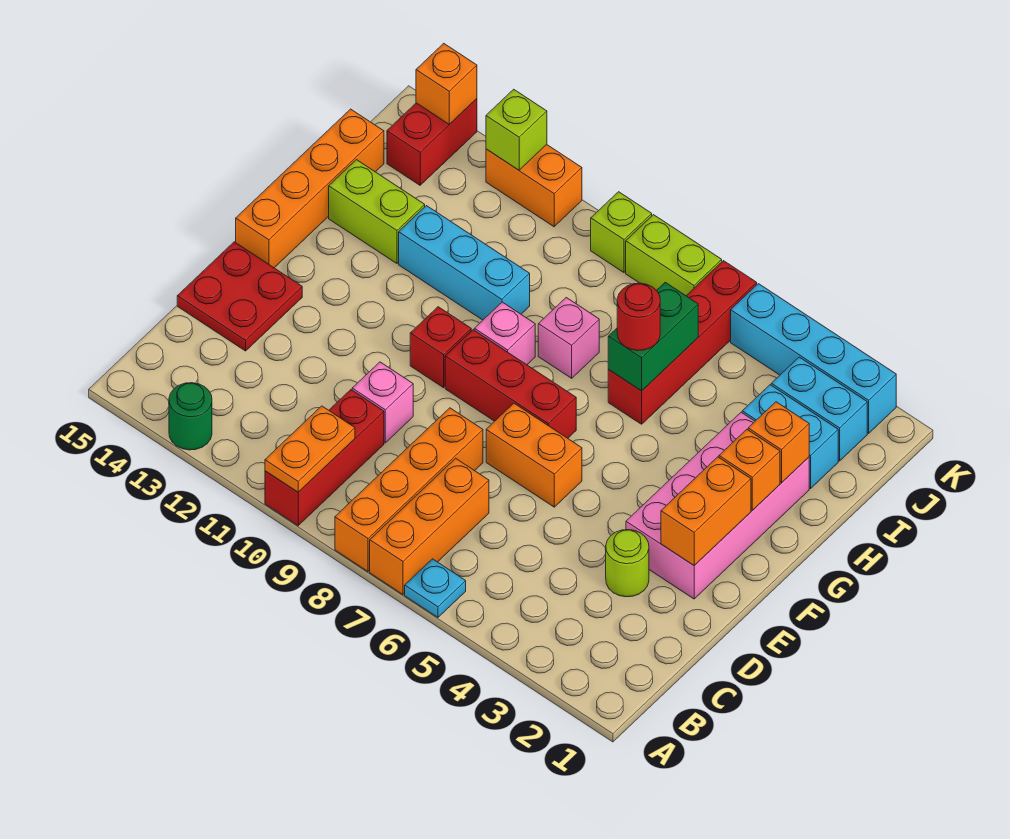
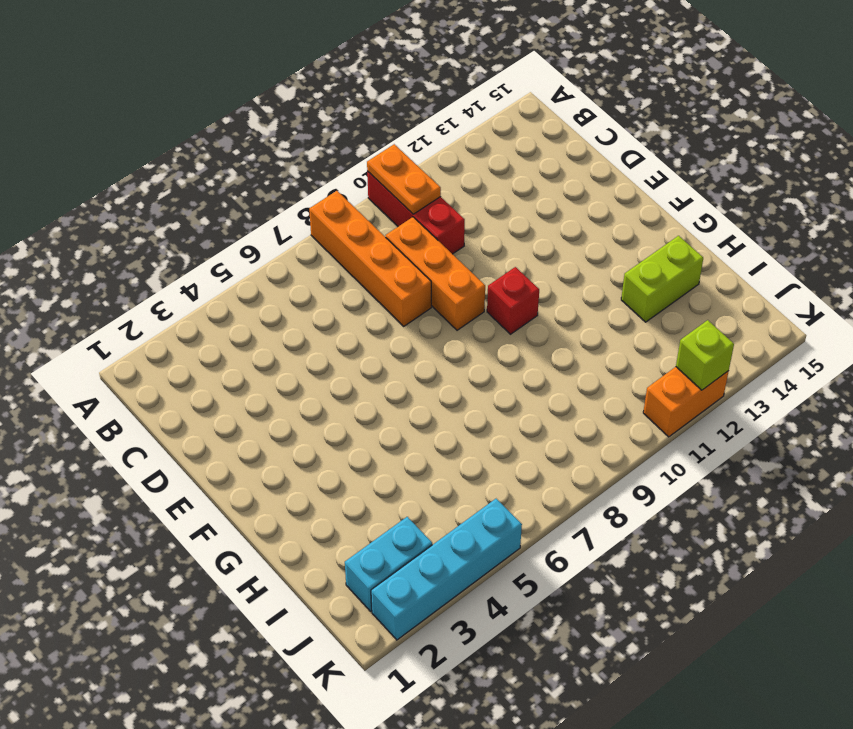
orange 1x3 brick [386,217,485,330] -> orange 1x3 brick moved to [370,458,489,594]
none -> cyan 1x1 plate [405,559,466,617]
none -> green 1x1 round brick [169,383,212,450]
none -> lime 1x1 round brick [606,530,649,597]
none -> pink 1x1 brick [352,362,413,443]

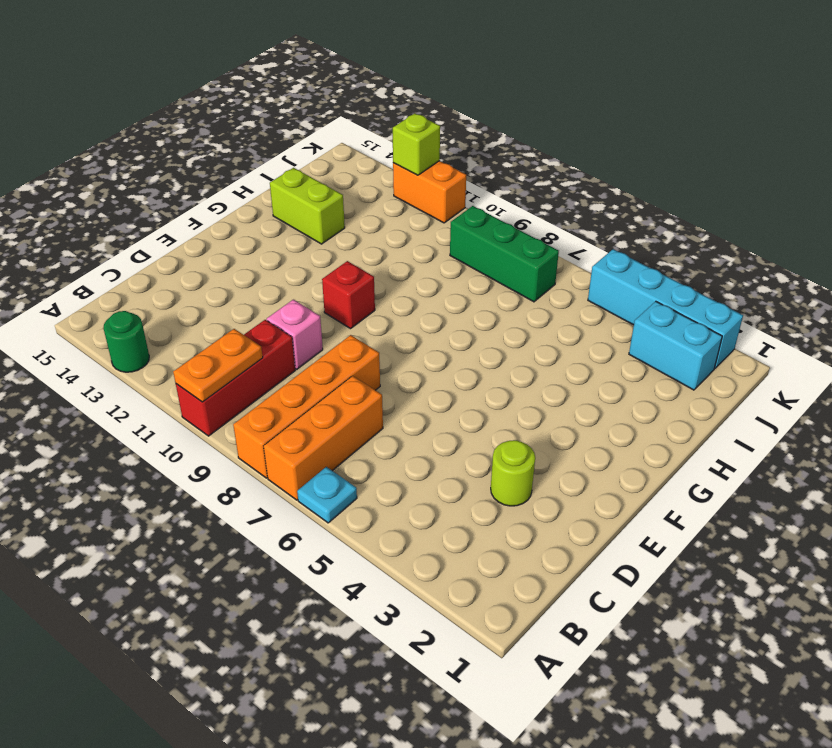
green 1x3 brick [450,206,559,302] -> none
none -> red 2x2 plate [177,242,302,351]
none -> pink 2x4 brick [626,412,809,599]
none -> orange 1x2 brick [486,403,582,507]
none -> red 1x3 brick [445,330,576,438]

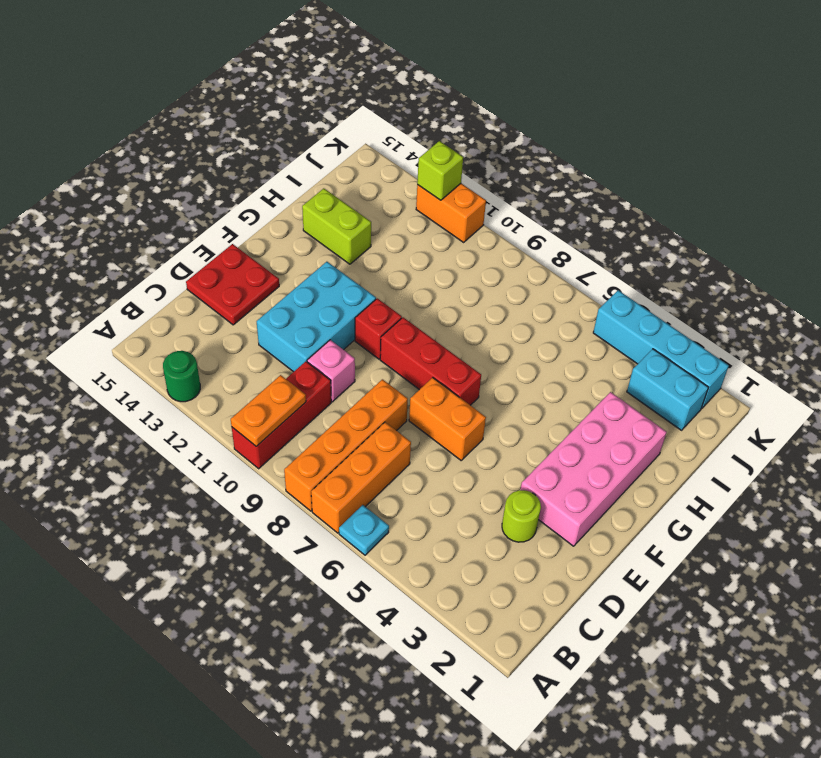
cyan 2x3 brick [257,262,376,372] -> none
none -> orange 1x4 brick [236,109,384,268]
none -> pink 1x1 brick [474,302,535,365]
none -> red 1x4 brick [608,261,757,424]
none -> pink 1x1 brick [538,298,599,378]

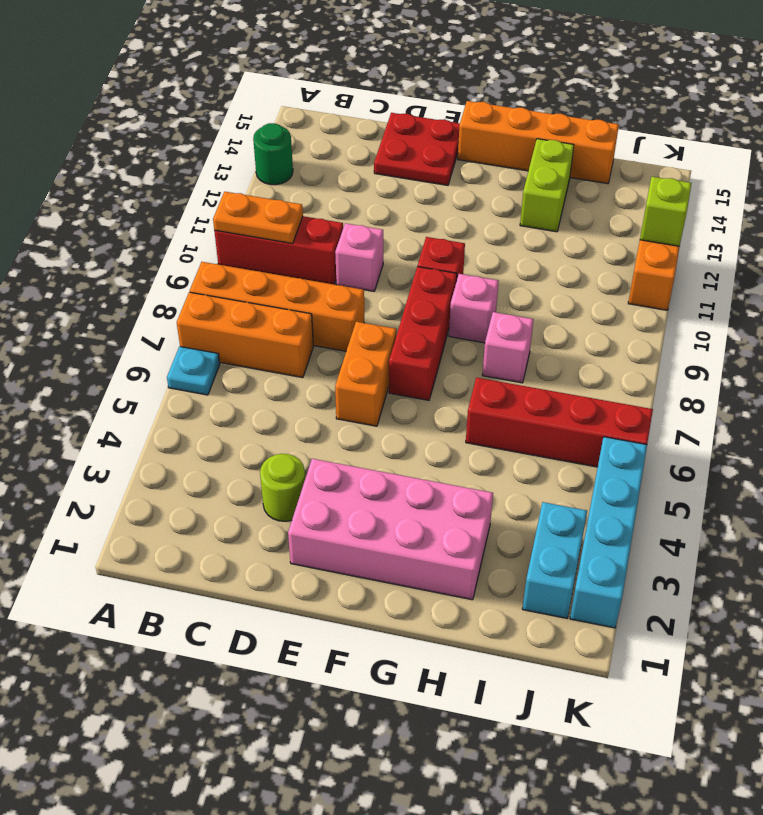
none -> cyan 1x3 brick [399,206,530,320]
none -> cyan 1x2 brick [742,385,838,489]
none -> red 1x2 brick [387,99,477,185]
none -> lime 1x2 brick [626,215,722,296]

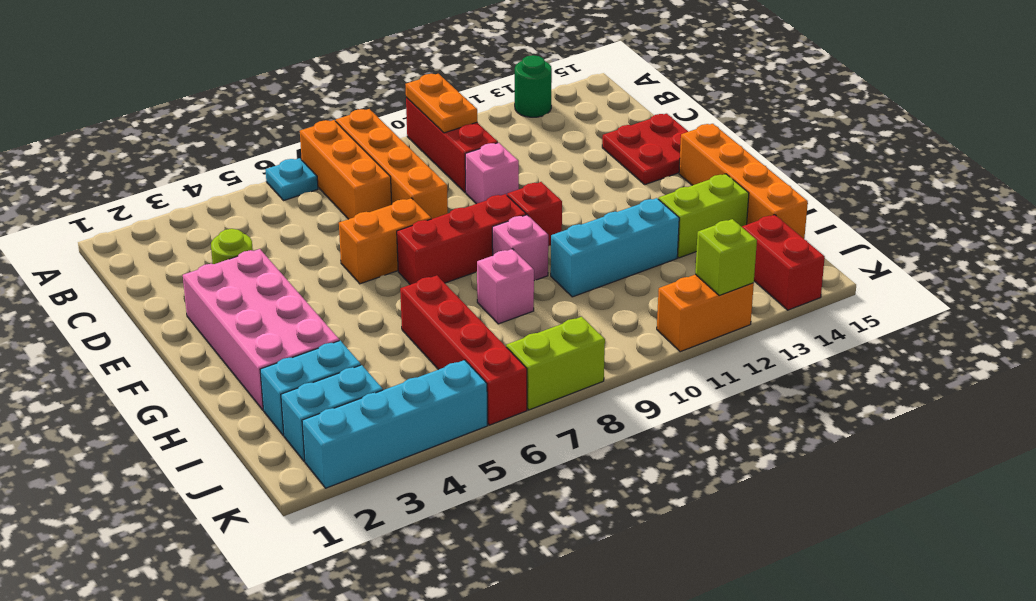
none -> lime 1x1 brick [591,192,652,272]
none -> orange 1x2 brick [661,457,751,565]
none -> orange 1x1 brick [719,430,780,510]
none -> orange 1x1 brick [748,402,809,483]

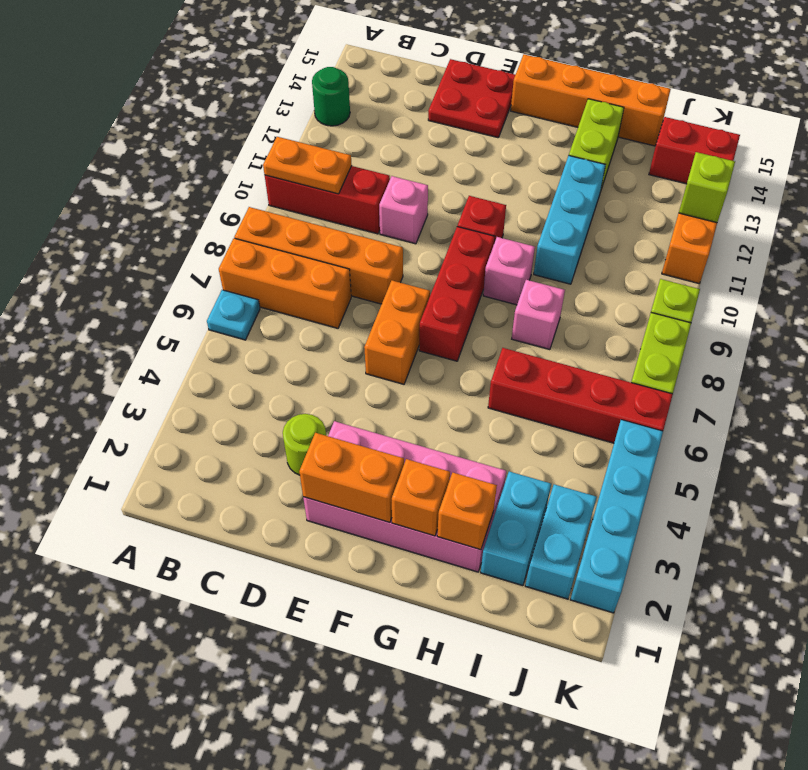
none -> green 1x2 brick [608,282,698,391]
none -> orange 1x1 brick [416,43,477,124]
none -> red 1x1 round brick [617,283,660,351]

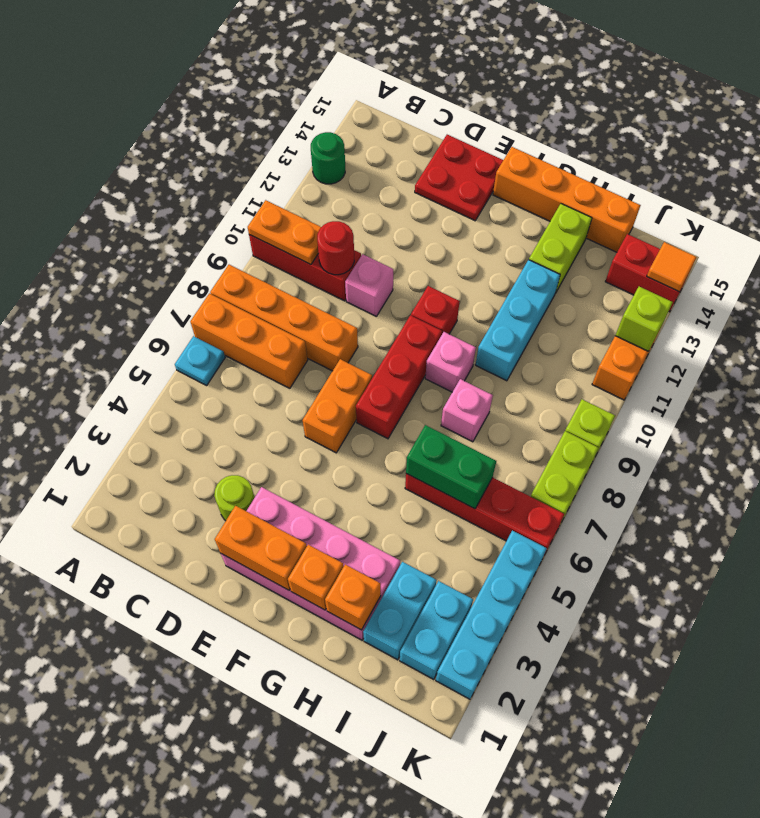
red 1x1 round brick [317,221,354,275] -> red 1x1 round brick moved to [617,283,660,351]
orange 1x1 tile [647,242,697,292] -> orange 1x1 brick [416,43,477,124]

